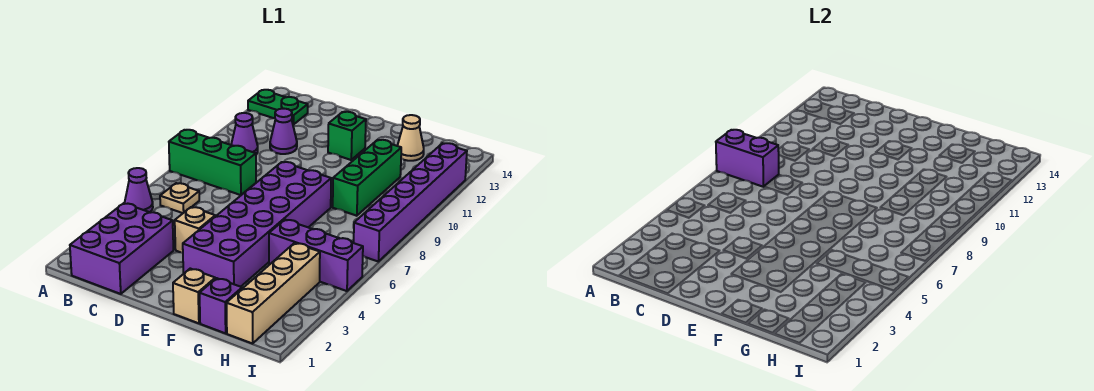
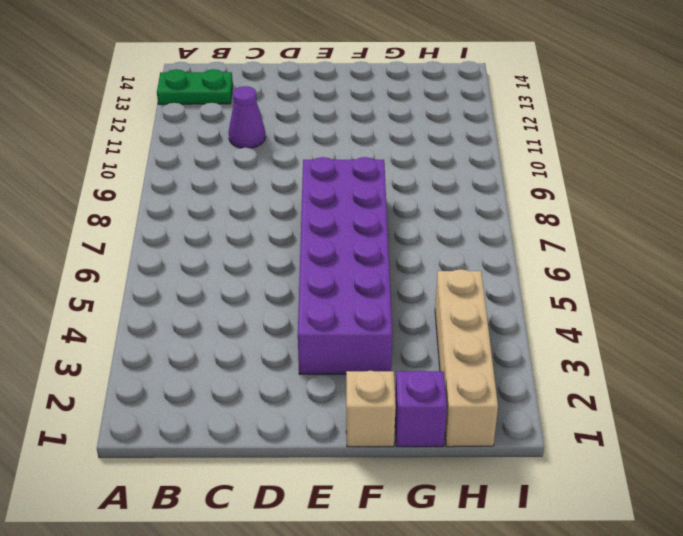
none -> purple 1x1 cone [125,168,153,212]
none -> green 1x3 brick [169,130,256,195]
none -> purple 2x3 brick [70,203,173,294]

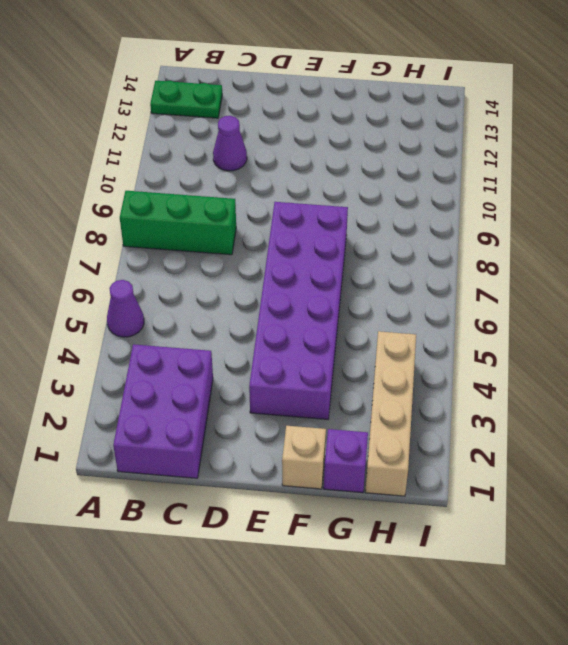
none -> tan 1x1 plate [160,183,199,213]
none -> purple 1x1 cone [231,113,258,154]
none -> tan 1x1 brick [175,207,215,253]

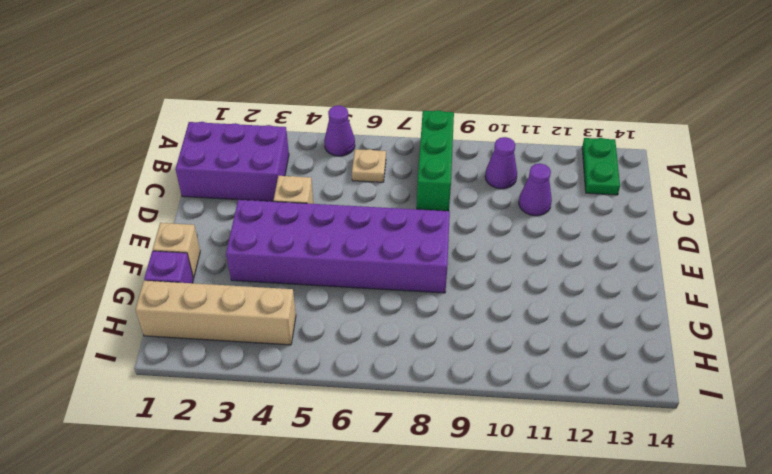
none -> green 1x1 brick [328,112,366,160]
none -> purple 1x3 brick [269,220,363,291]
none -> green 1x3 brick [333,140,401,216]

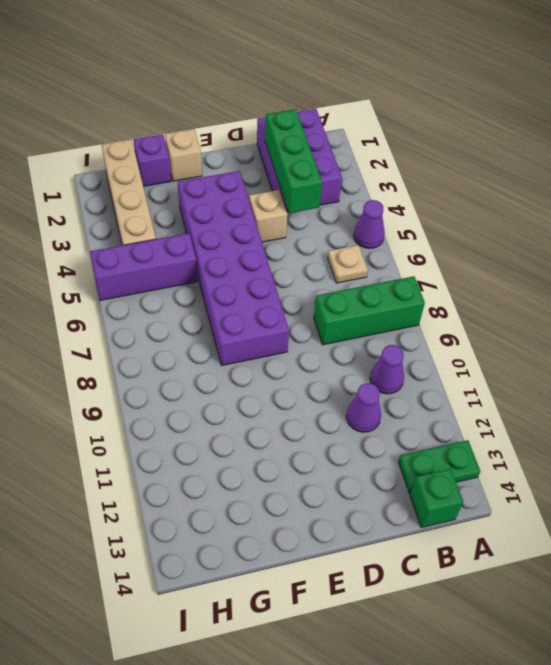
green 1x1 brick [410,469,463,528] -> green 1x1 brick moved to [328,112,366,160]
green 1x3 brick [265,109,322,213] -> green 1x3 brick moved to [333,140,401,216]
none -> tan 1x1 cone [397,115,424,161]
none -> purple 1x6 brick [354,143,467,262]
none -> purple 1x2 brick [716,130,779,187]

